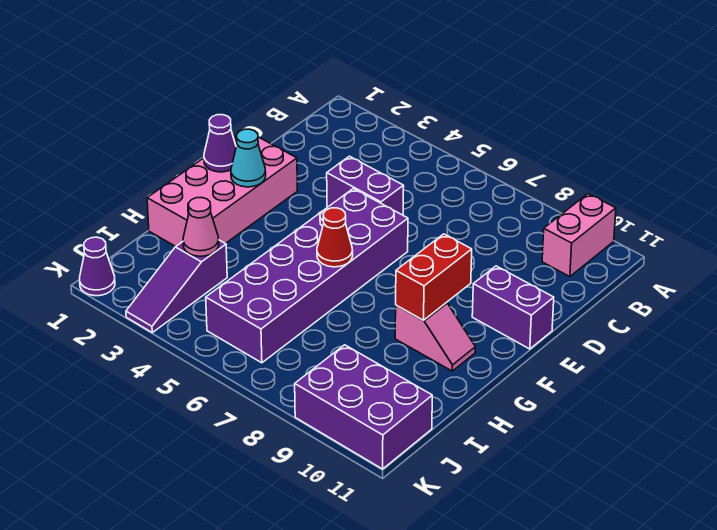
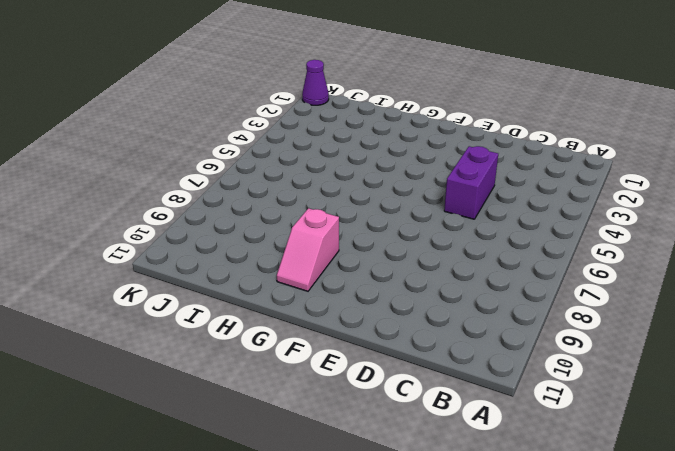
none -> pink 1x2 brick [542,194,616,277]
none -> pink 2x4 brick [147,136,297,247]
none -> purple 2x6 brick [206,189,408,363]

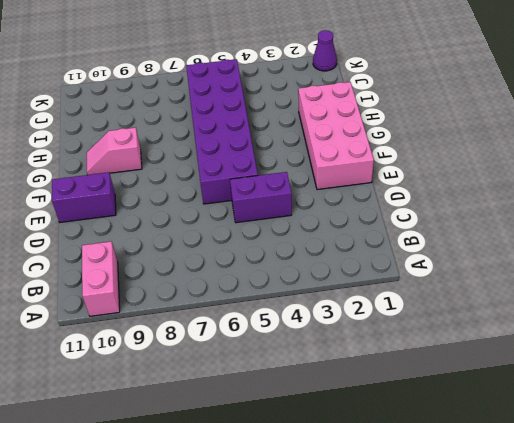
none -> purple 1x3 slope [126,240,227,332]
none -> purple 2x3 brick [295,345,432,469]
none -> purple 1x1 cone [204,115,236,172]

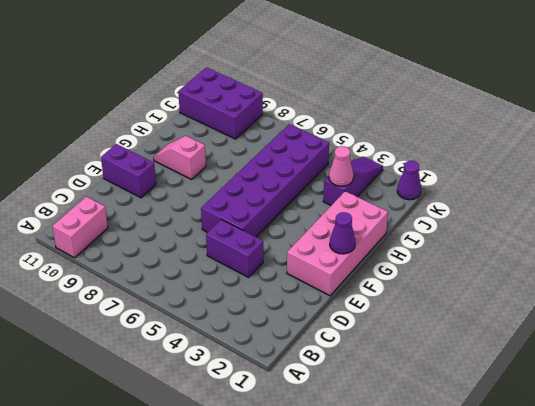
none -> cyan 1x1 cone [231,129,266,187]
none -> red 1x2 brick [396,234,472,320]
none -> red 1x1 cone [317,208,353,267]

